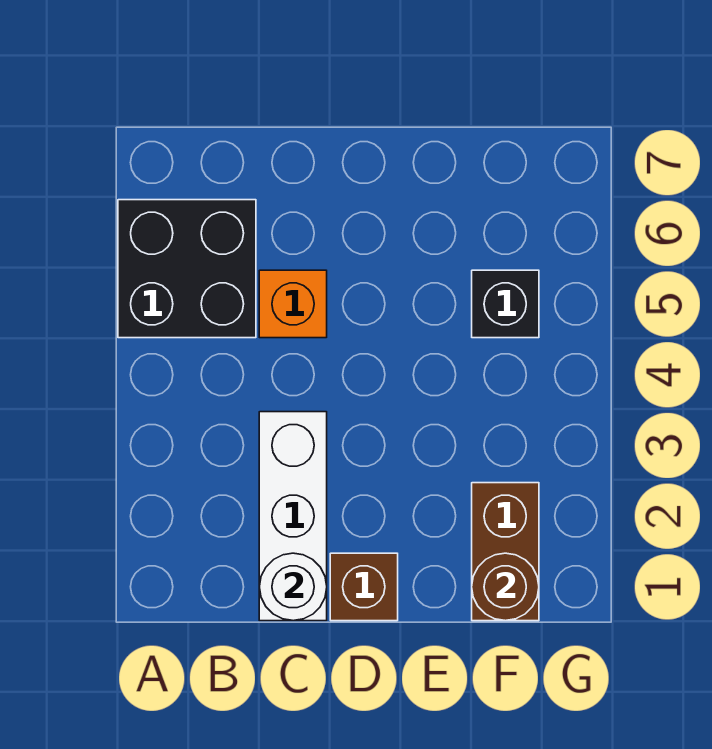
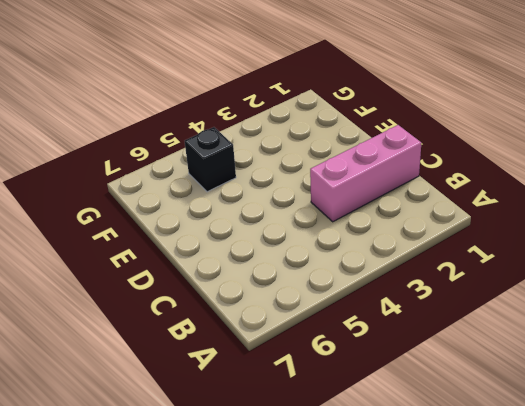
pink 1x3 brick [310,125,421,222] -> white 1x3 brick [259,412,327,621]
none -> black 2x2 brick [118,200,256,338]
none -> orange 1x1 brick [259,270,327,338]

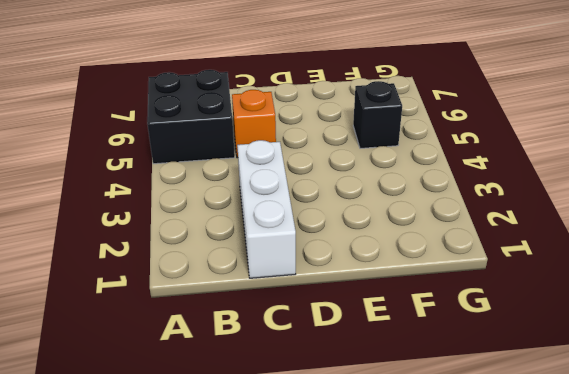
none -> brown 1x1 brick [330,553,398,621]
none -> brown 1x2 brick [472,483,539,621]

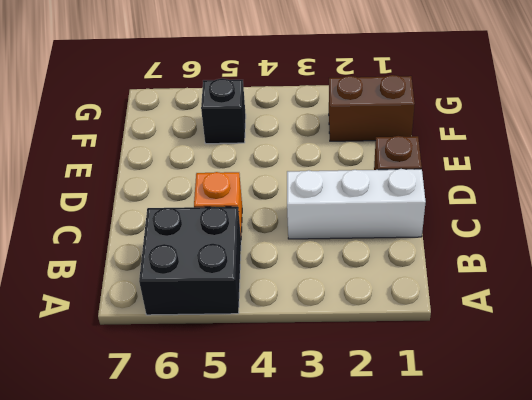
none -> white 1x1 round brick [259,553,327,621]
none -> brown 1x1 round brick [472,553,539,621]

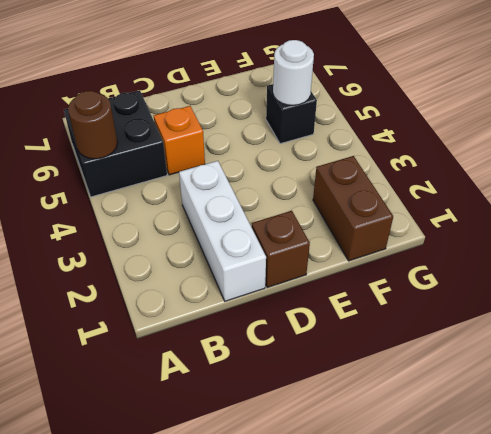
brown 1x1 round brick [68,91,118,159] -> brown 1x1 round brick moved to [472,553,539,621]
white 1x1 round brick [273,40,314,105] -> white 1x1 round brick moved to [259,553,327,621]

